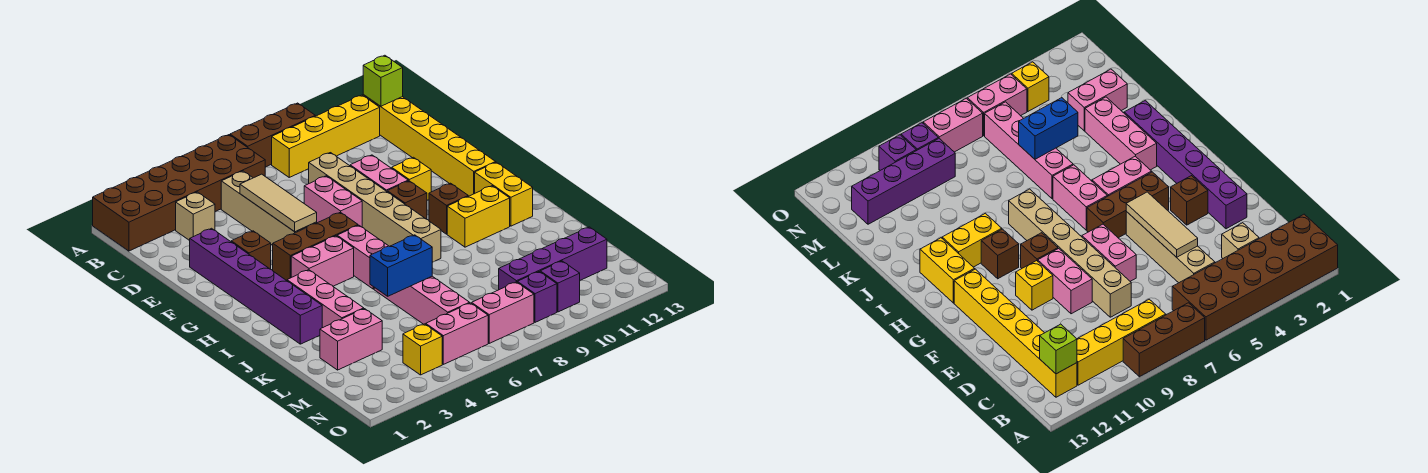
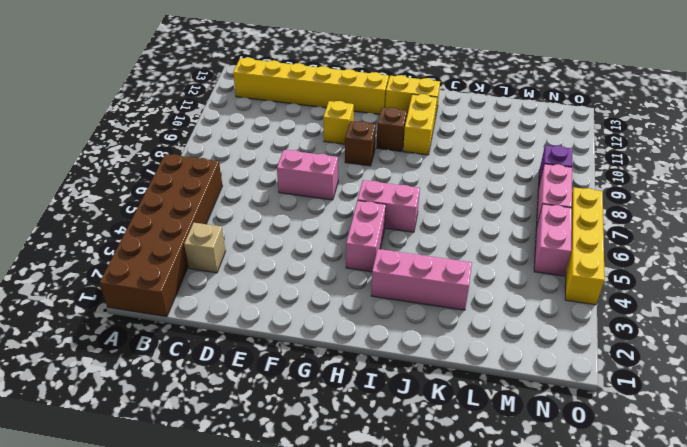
yellow 1x4 brick [565,187,605,305] -> yellow 1x4 brick moved to [272,95,380,177]
none -> brown 1x3 brick [230,103,315,167]
none -> tan 1x4 brick [221,171,317,245]
none -> tan 1x6 brick [309,153,441,262]
none -> purple 1x6 brick [190,228,322,344]

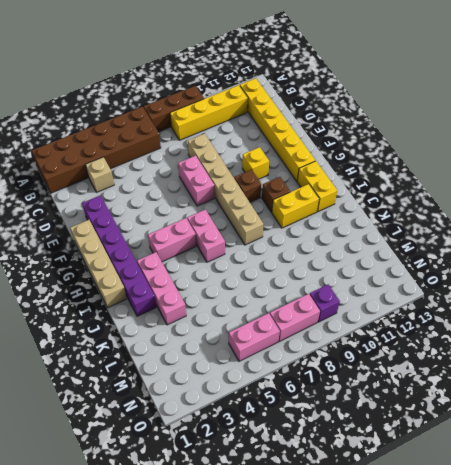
tan 1x4 brick [70,220,127,308] -> tan 1x4 brick moved to [221,171,317,245]
none -> pink 1x2 brick [350,155,408,191]
none -> brown 1x1 brick [231,231,271,269]
none -> brown 1x3 brick [273,212,358,281]
none -> pink 1x4 brick [374,276,470,324]

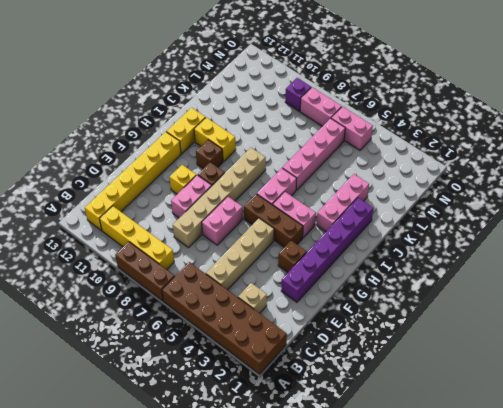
none -> pink 1x2 brick [320,309,382,370]
none -> purple 1x4 brick [499,227,607,290]
none -> yellow 1x1 brick [403,324,442,375]
none -> purple 1x1 brick [540,261,580,312]

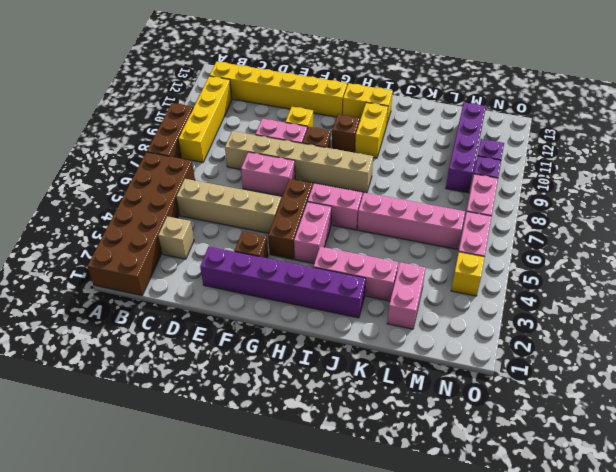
none -> lime 1x1 brick [363,55,403,106]
none -> tan 1x3 tile [240,174,317,232]
none -> blue 1x2 brick [370,235,432,296]

